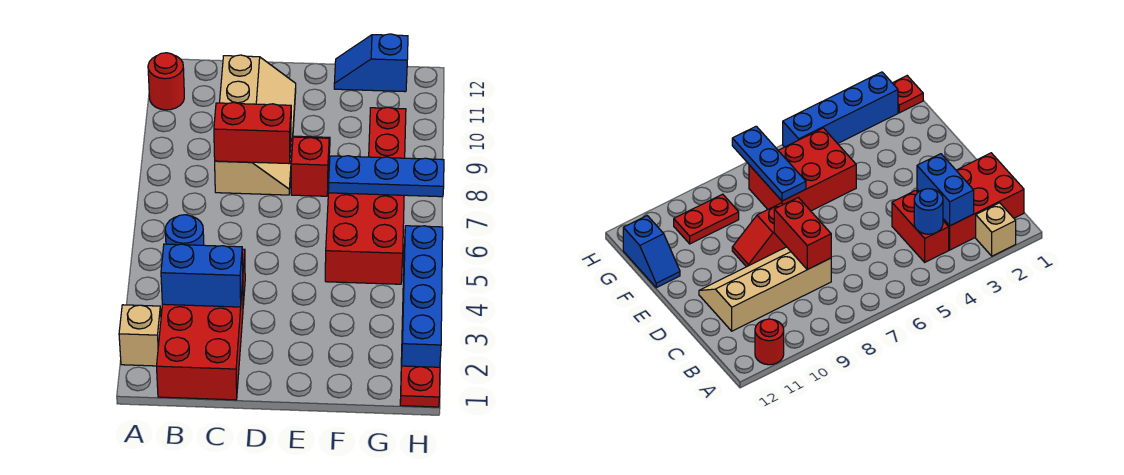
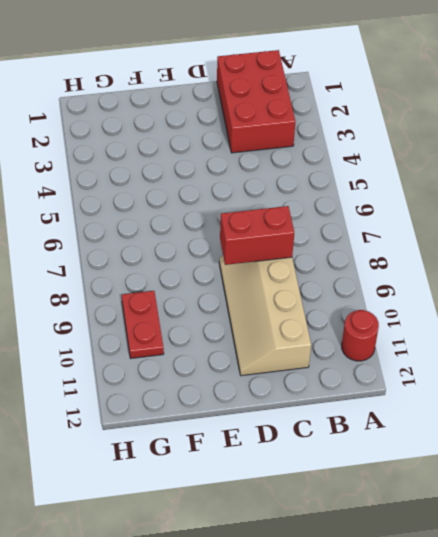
none -> tan 1x1 brick [119,305,161,366]
none -> red 1x2 brick [892,190,949,262]
none -> red 1x2 slope [291,136,330,196]

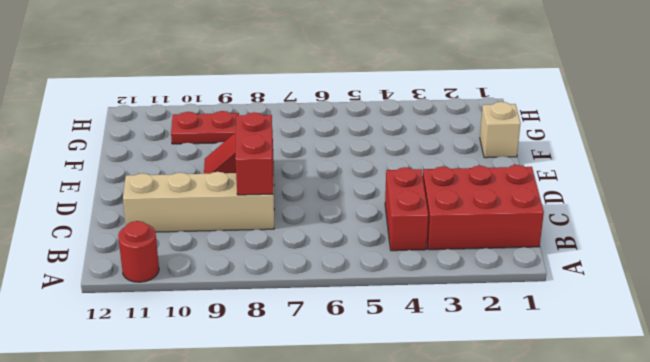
tan 1x1 brick [480,102,521,158] -> tan 1x1 brick moved to [119,305,161,366]
none -> red 2x3 brick [325,193,404,284]
none -> blue 1x2 slope [334,34,408,92]
none -> red 1x1 plate [400,366,440,407]

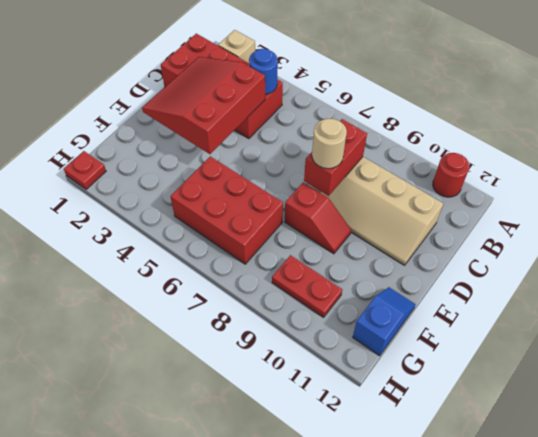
red 3x3 slope [142,57,265,154] -> blue 1x2 brick [161,244,243,307]
tan 1x1 round brick [312,119,347,169] -> none
none -> blue 1x4 brick [401,226,443,367]
none -> blue 1x3 plate [328,156,444,197]

